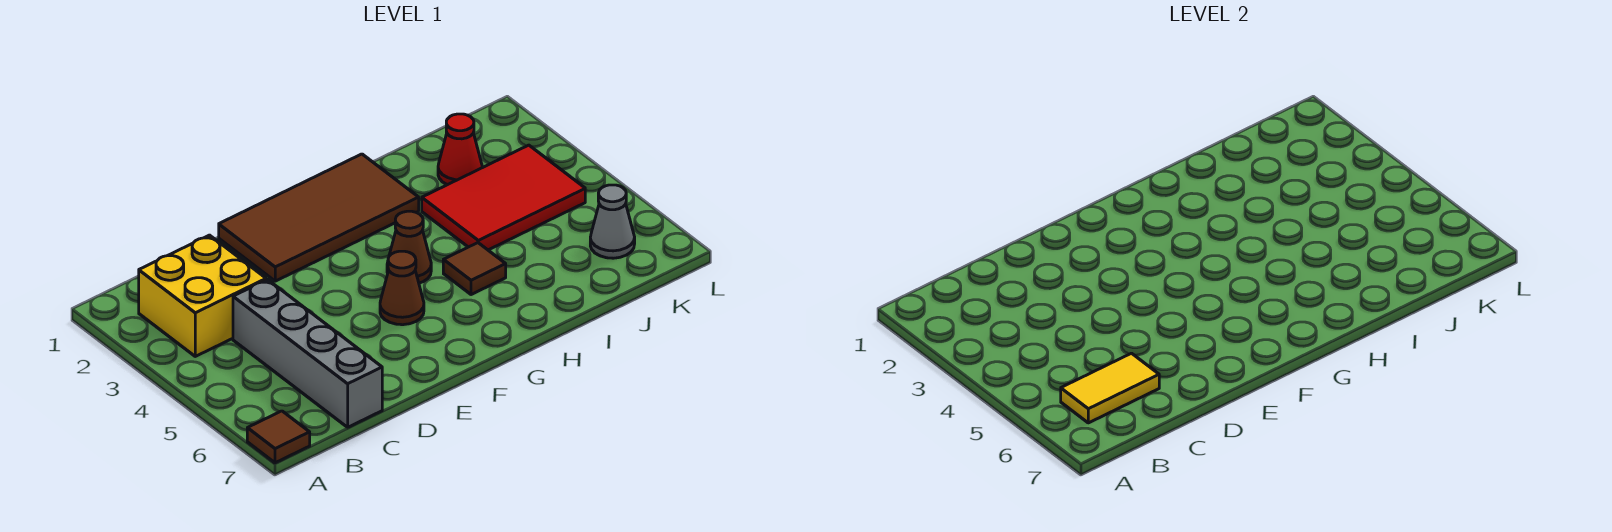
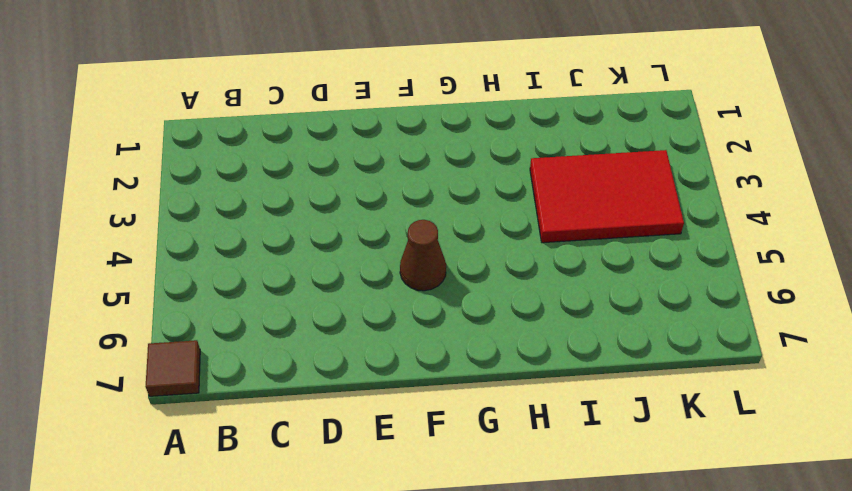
none -> yellow 2x2 brick [139,235,266,356]
none -> grey 1x4 brick [233,280,382,427]

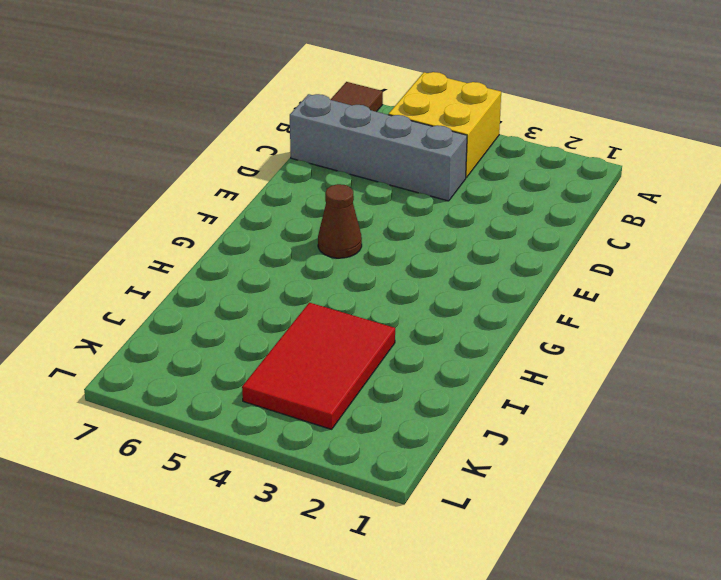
yellow 2x2 brick [388,72,501,178] -> yellow 2x2 brick moved to [139,235,266,356]
none -> brown 2x4 tile [219,154,419,281]
none -> brown 1x1 cone [387,211,431,283]

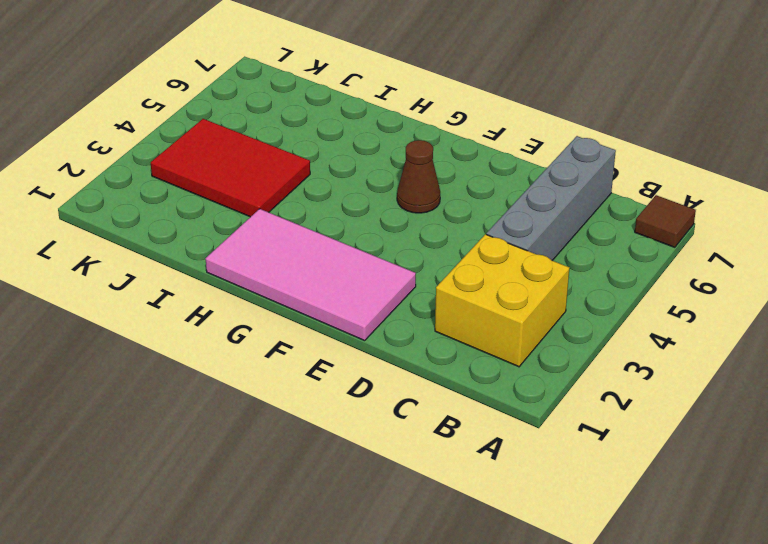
pink 2x4 tile [206,209,416,341] -> brown 2x4 tile [219,154,419,281]
none -> brown 1x1 cone [387,211,431,283]
none -> brown 1x1 tile [443,243,506,295]

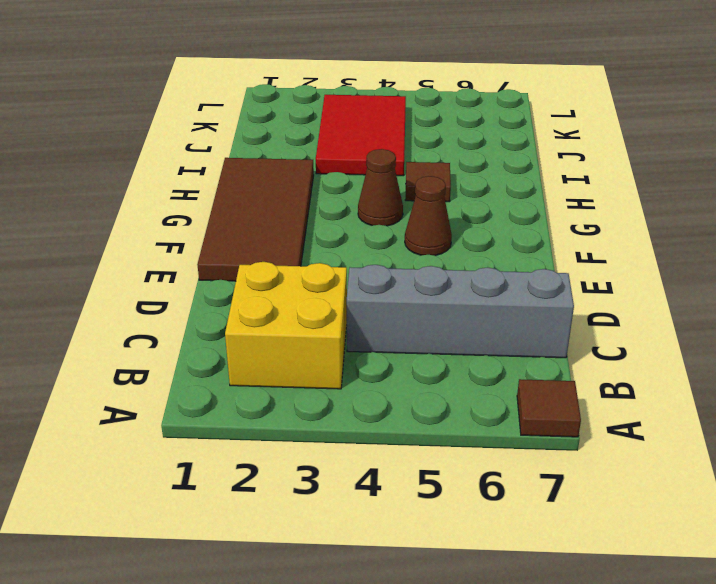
none -> red 1x1 cone [438,114,482,185]
none -> grey 1x1 cone [590,185,635,258]

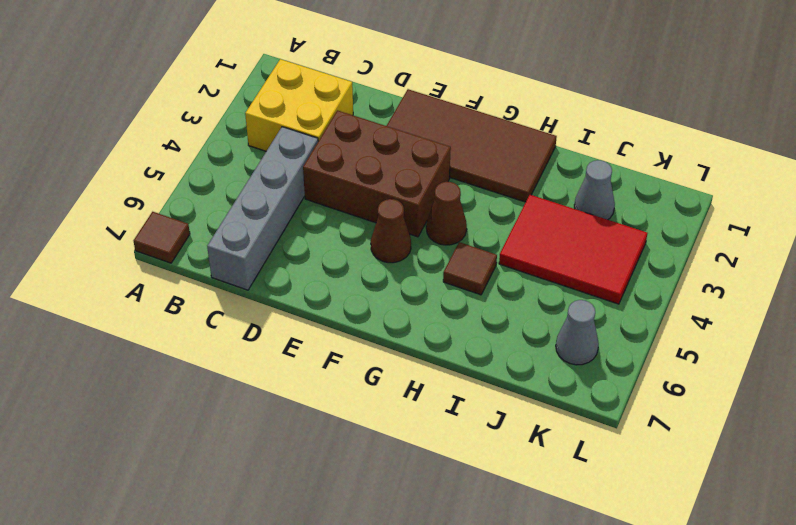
brown 2x3 brick [303,110,451,237] -> none
grey 1x1 cone [574,160,615,220] -> red 1x1 cone [438,114,482,185]
none -> yellow 1x2 tile [1061,353,1159,423]

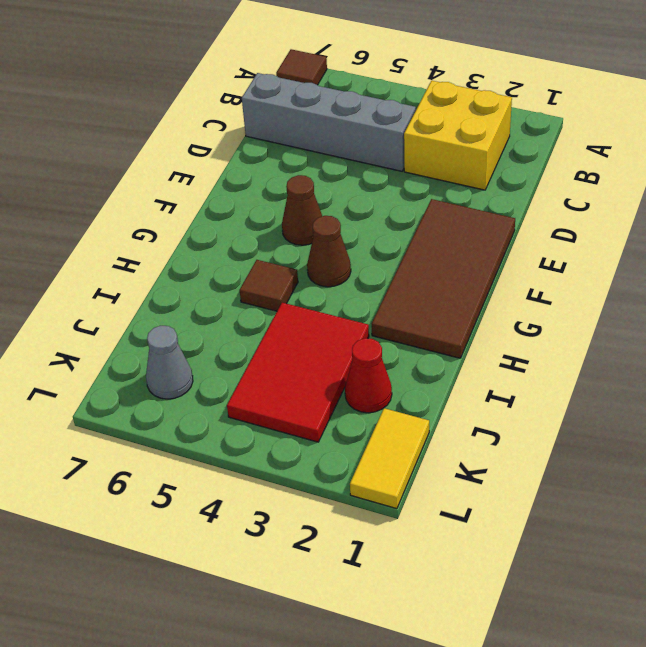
yellow 1x2 tile [350,408,429,509] -> yellow 1x2 tile moved to [1061,353,1159,423]

